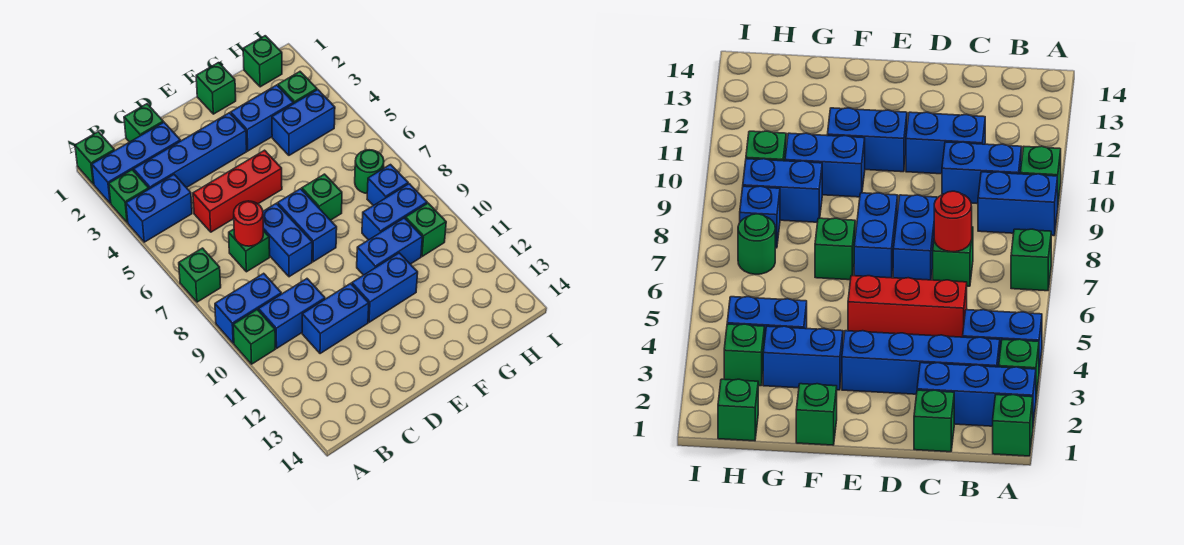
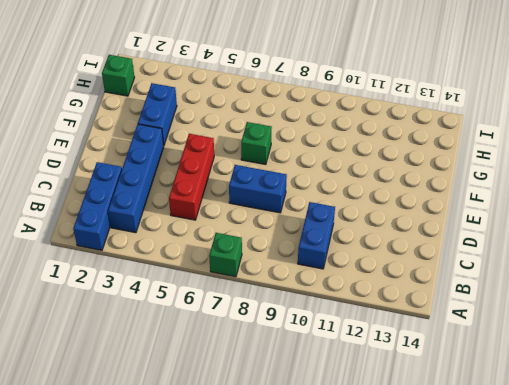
none -> green 1x1 brick [75,132,115,184]
none -> green 1x1 brick [109,170,149,223]
none -> blue 1x2 brick [126,175,192,242]

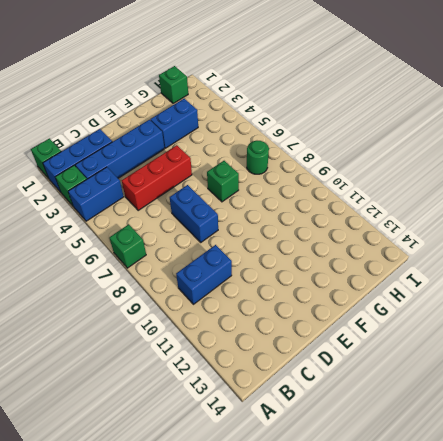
none -> blue 1x2 brick [215,273,281,343]
none -> green 1x1 brick [233,310,275,364]
none -> green 1x1 brick [124,104,163,142]

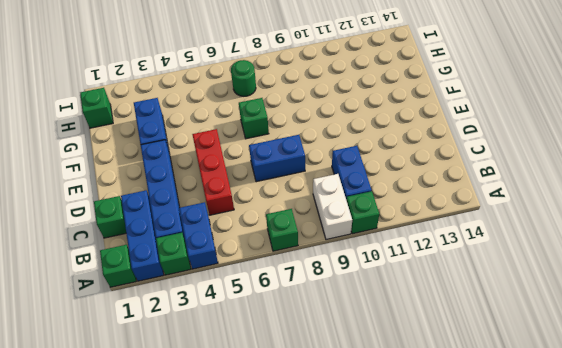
white 1x2 brick [313,174,352,239] -> blue 1x2 brick [215,273,281,343]
none -> green 1x1 brick [229,229,270,272]
none -> blue 1x2 brick [302,283,369,354]
none -> blue 1x2 brick [278,189,337,262]

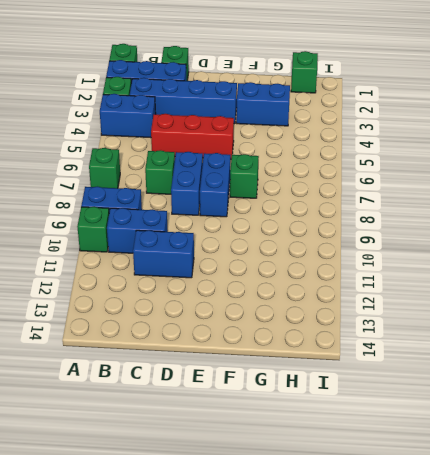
none -> blue 1x2 brick [352,253,418,322]
none -> green 1x1 brick [196,63,236,114]
none -> blue 1x2 brick [357,218,422,275]

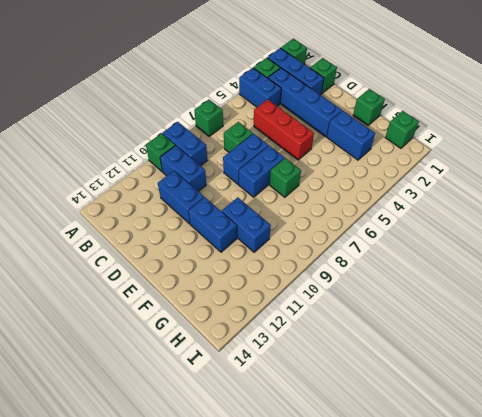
none -> blue 1x2 brick [272,90,335,155]
none -> blue 1x2 brick [362,184,427,240]
none -> green 1x1 brick [278,72,317,103]

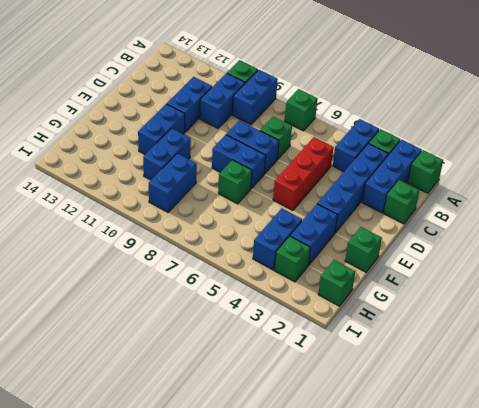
none -> green 1x1 round brick [355,150,384,193]
none -> blue 1x1 brick [367,165,408,206]
none -> green 1x1 brick [405,203,446,257]

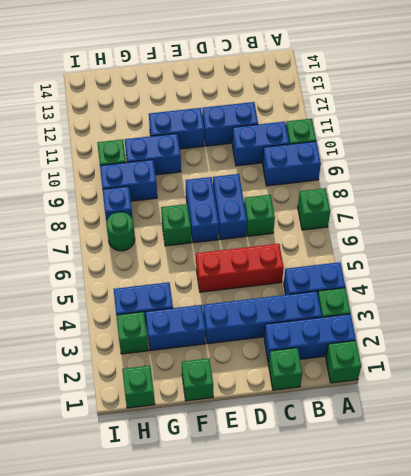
none -> red 1x1 round brick [234,201,263,246]

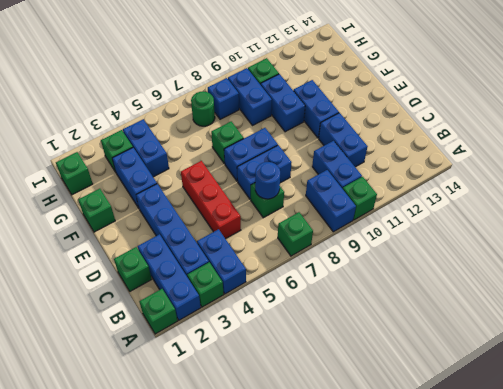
blue 1x1 round brick [255,162,280,199] -> red 1x1 round brick [234,201,263,246]

